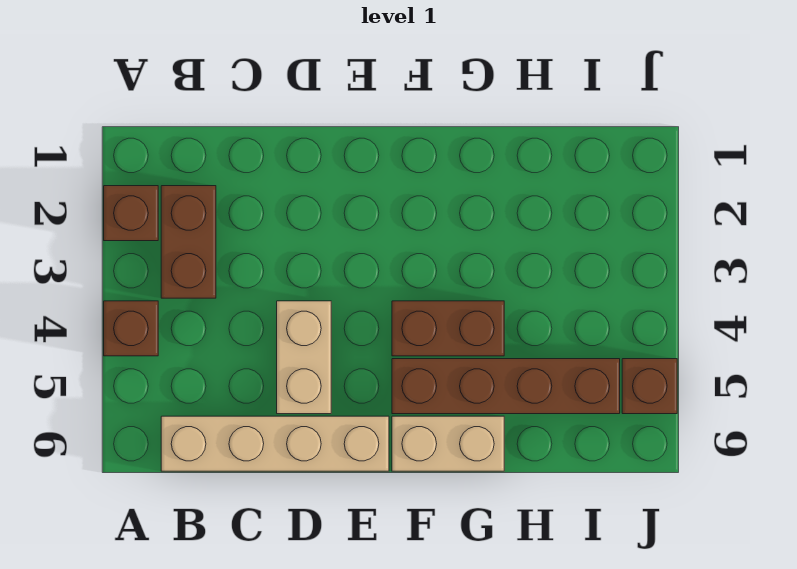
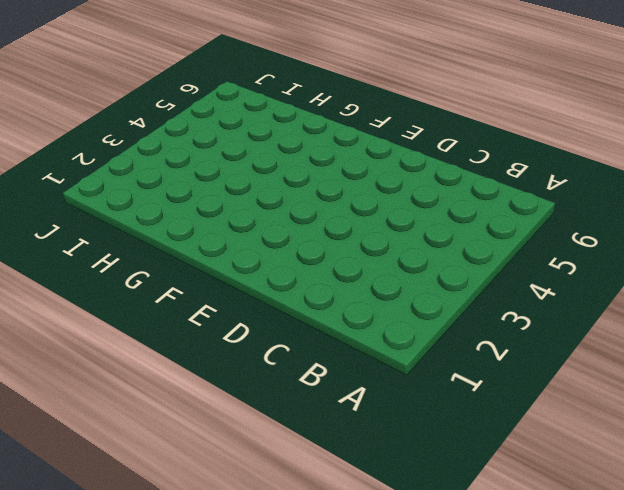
none -> brown 1x1 brick [104,186,158,241]
none -> brown 1x1 brick [104,301,158,356]

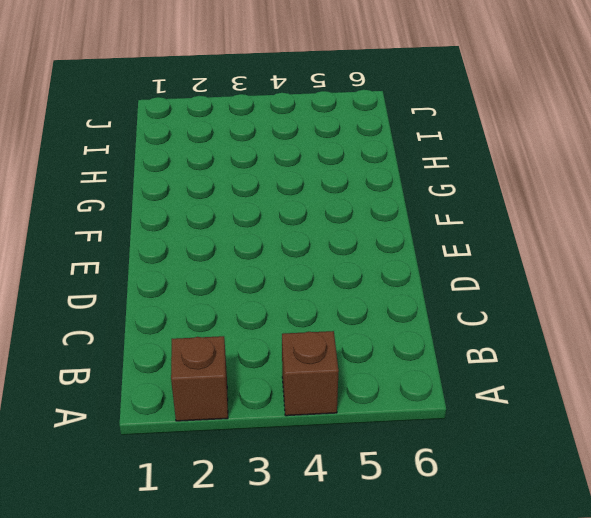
none -> brown 1x2 brick [161,186,216,298]
none -> tan 1x4 brick [161,416,389,471]

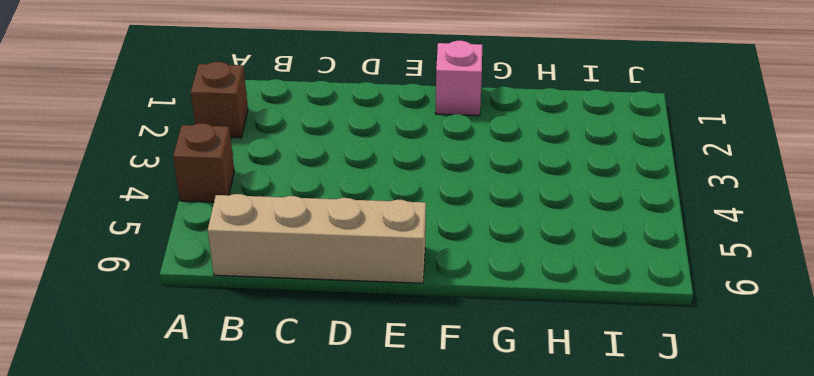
pink 1x1 brick [435,41,482,116] -> none
none -> brown 1x2 brick [161,186,216,298]
none -> tan 1x2 brick [277,301,331,414]

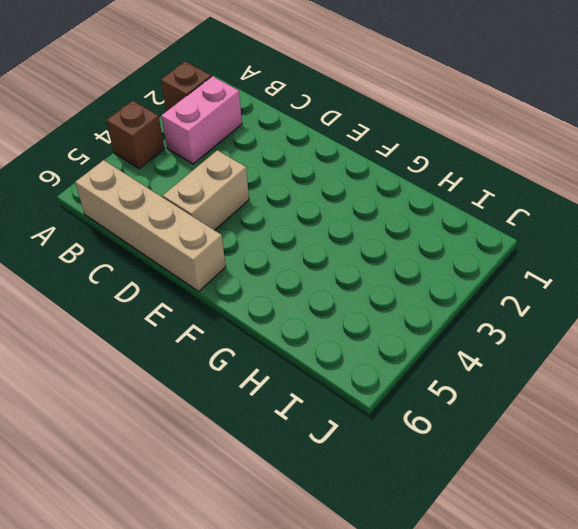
pink 1x2 brick [161,76,242,164] -> brown 1x2 brick [161,186,216,298]
none -> brown 1x2 brick [392,301,504,356]
none -> brown 1x4 brick [392,359,620,414]

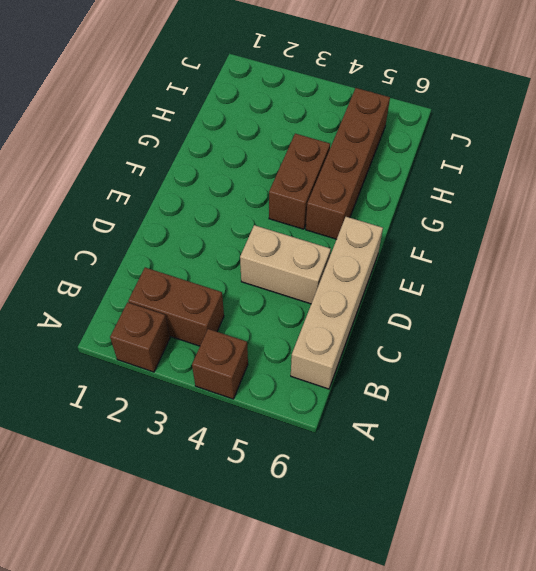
none -> tan 1x2 brick [392,416,504,471]
none -> brown 1x1 brick [622,359,677,414]

